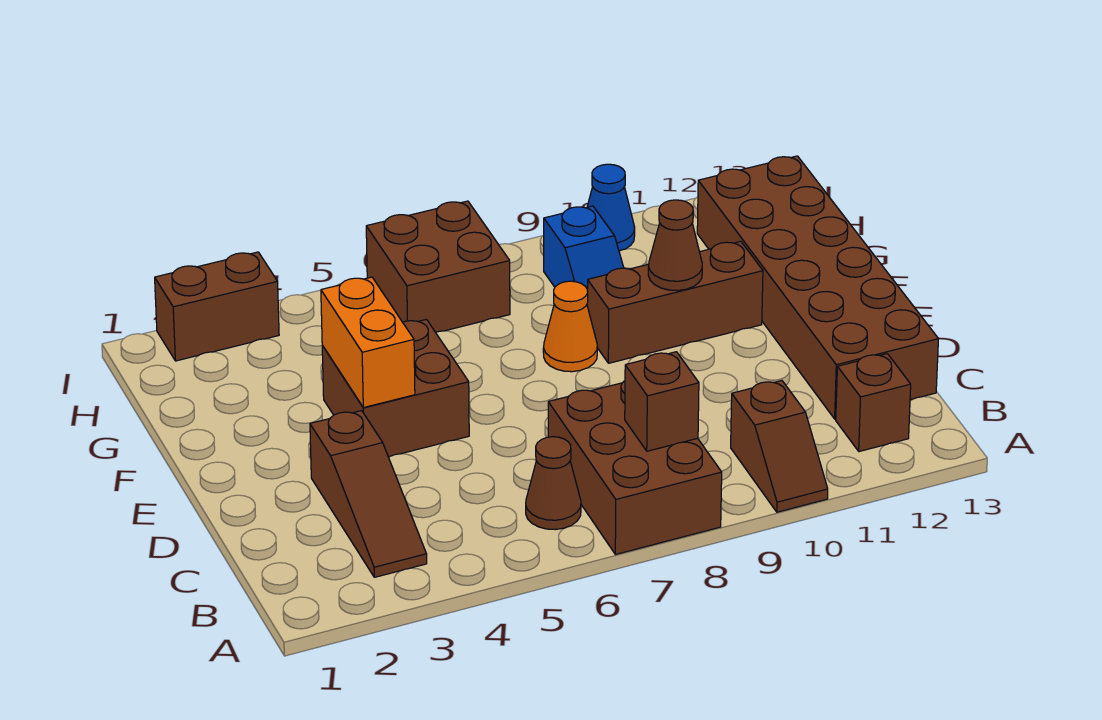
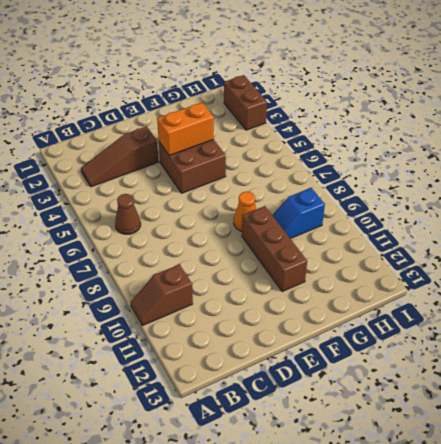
none -> brown 2x3 brick [548,381,722,555]
none -> brown 1x1 brick [836,354,911,452]
none -> brown 2x6 brick [697,156,938,419]

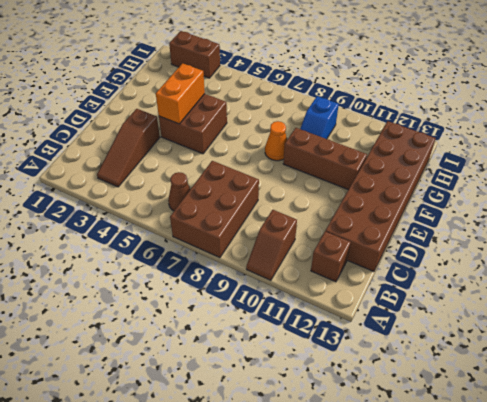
none -> brown 2x2 brick [366,201,510,332]
none -> blue 1x1 cone [587,164,635,251]
none -> brown 1x1 brick [625,352,699,451]

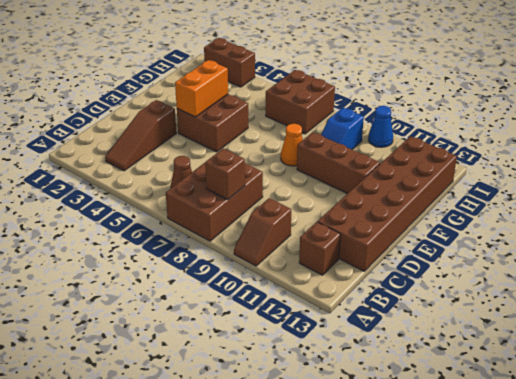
none -> brown 1x1 cone [648,200,702,291]

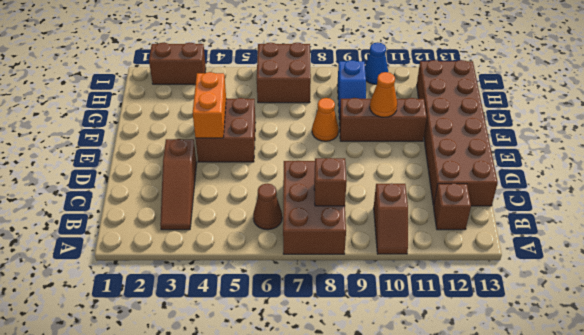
orange 1x1 cone [370,72,397,117] -> brown 1x1 cone [648,200,702,291]

